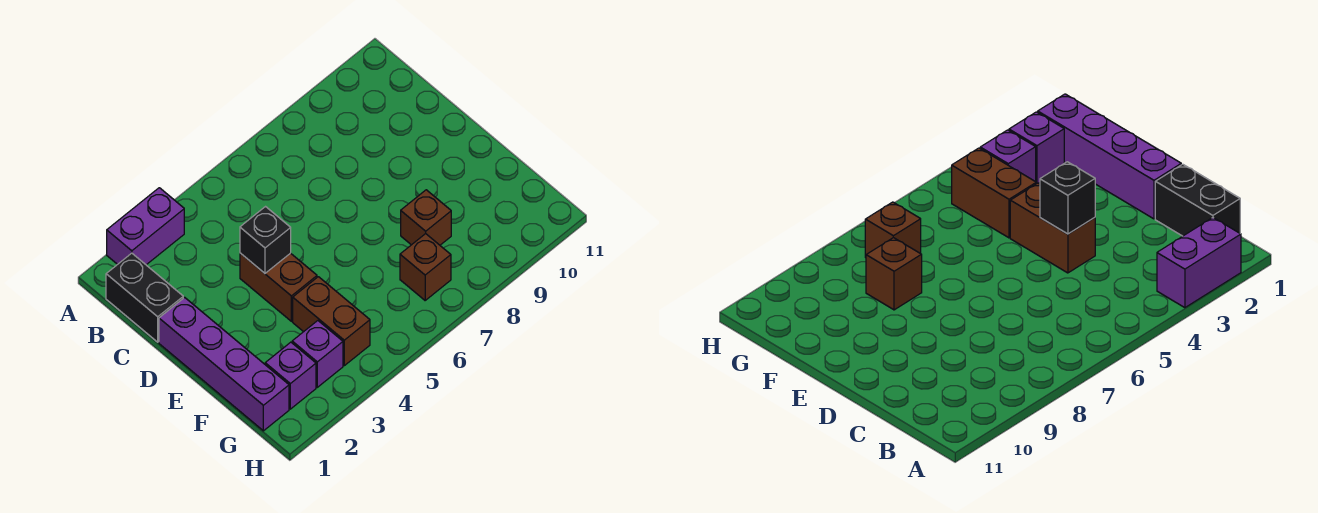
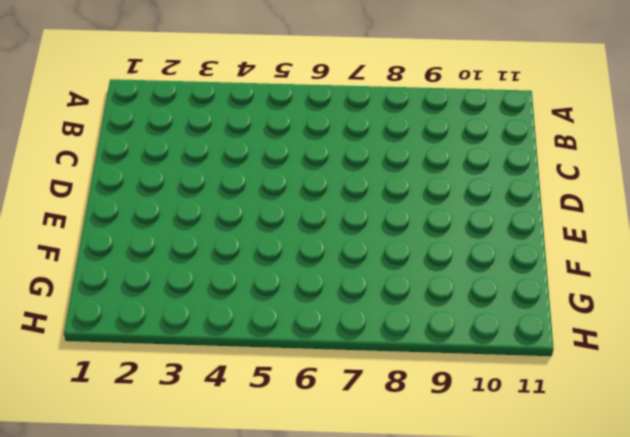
none -> purple 1x2 brick [107,188,184,265]
none -> black 1x2 brick [106,253,183,342]

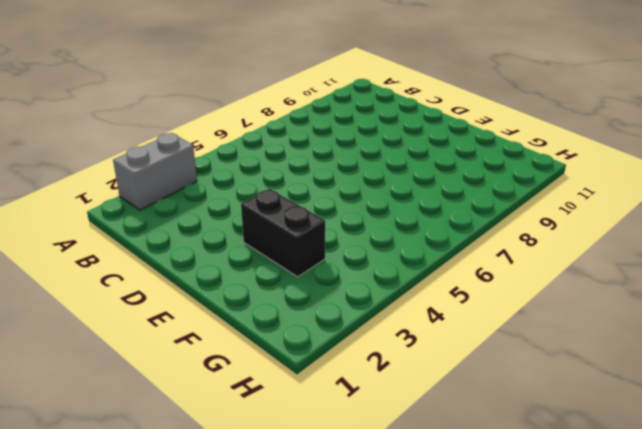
grey 1x2 brick [113,133,197,210] -> purple 1x2 brick [107,188,184,265]
black 1x2 brick [241,189,325,277] -> black 1x2 brick moved to [106,253,183,342]
none -> purple 1x4 brick [159,297,289,431]
none -> brown 1x2 brick [240,253,317,321]

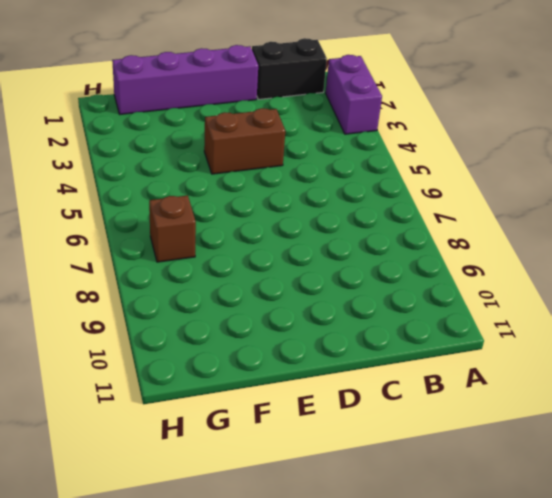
none -> brown 1x2 brick [293,277,370,366]
none -> brown 1x1 brick [401,190,451,245]

